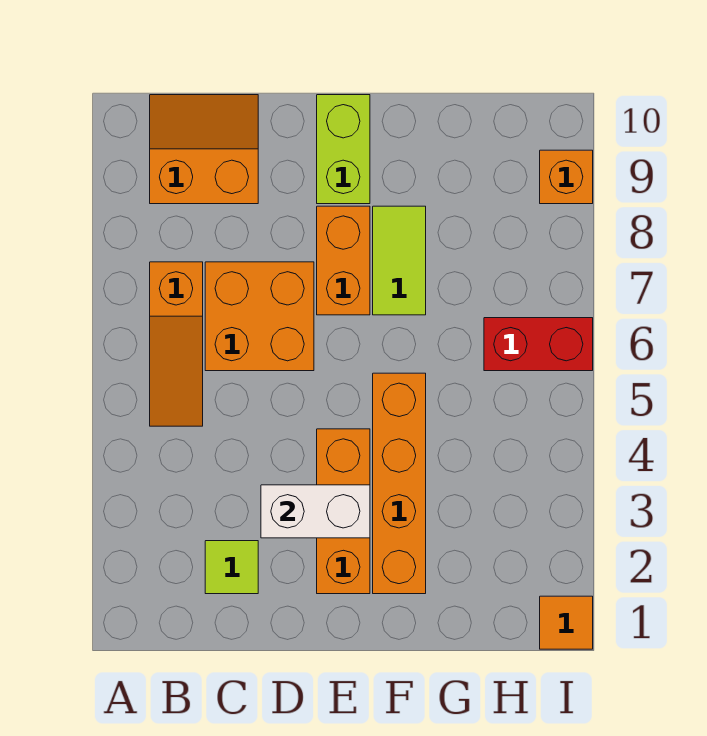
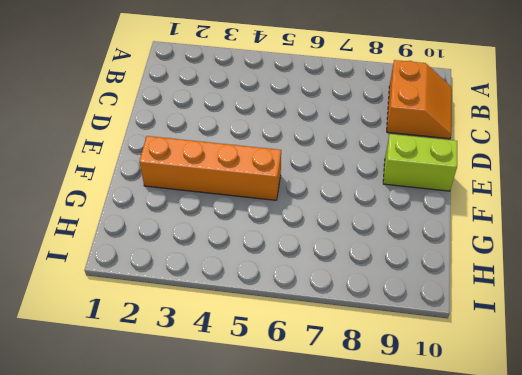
none -> orange 1x3 slope [150,262,203,426]
none -> lime 1x1 tile [205,541,258,594]
none -> orange 2x2 brick [205,262,314,371]

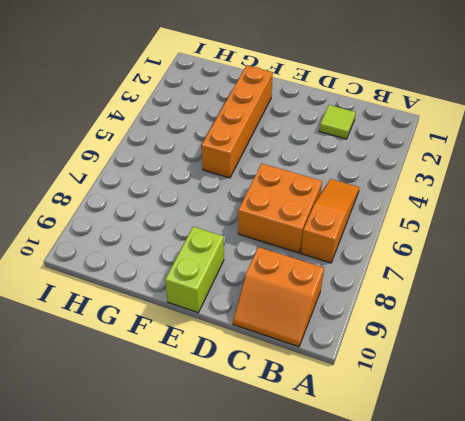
none -> orange 1x3 brick [317,429,370,594]
none -> orange 1x2 brick [317,206,370,315]
none -> lime 1x2 tile [373,206,426,315]

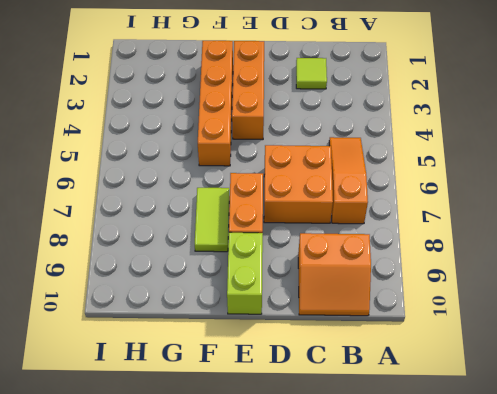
none -> red 1x2 brick [484,318,593,371]
none -> orange 1x1 tile [540,596,593,649]
none -> orange 1x1 brick [540,150,593,204]

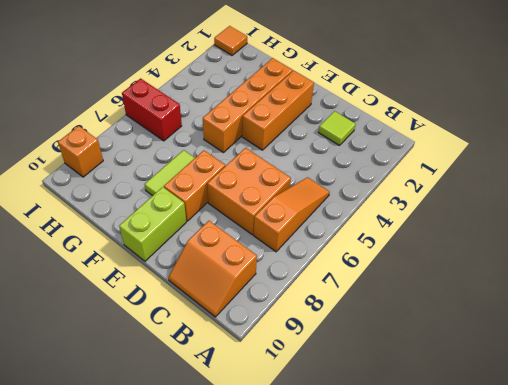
none -> white 1x2 brick [261,485,370,538]

